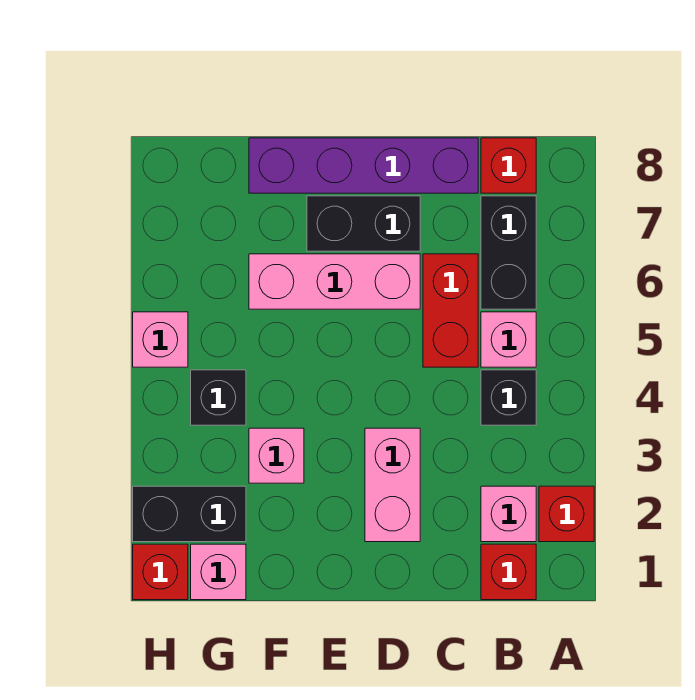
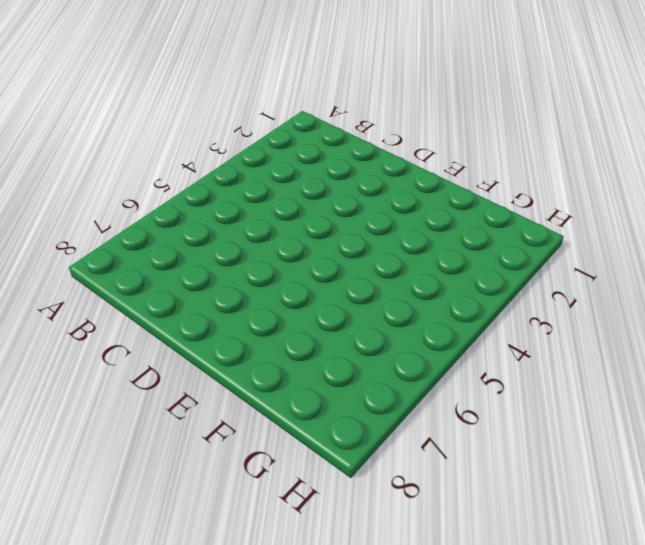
none -> red 1x1 brick [539,486,594,542]
none -> red 1x1 brick [481,544,536,600]
none -> pink 1x1 brick [481,486,536,542]

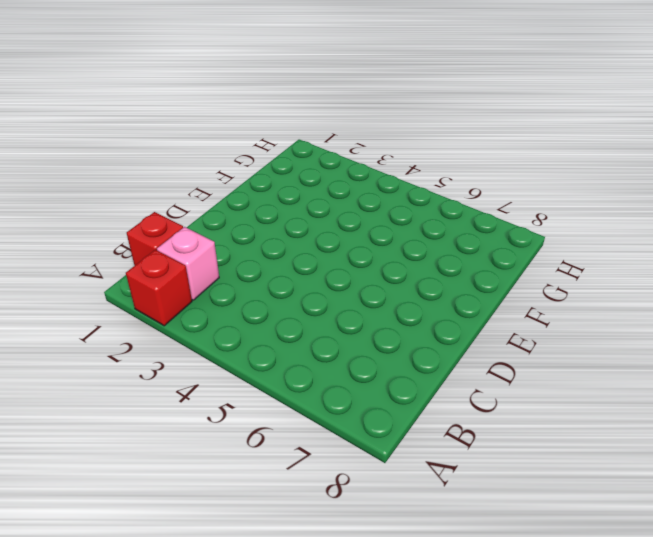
none -> black 1x1 brick [481,370,536,425]
none -> pink 1x1 brick [481,312,536,367]
none -> black 1x2 brick [481,196,536,309]

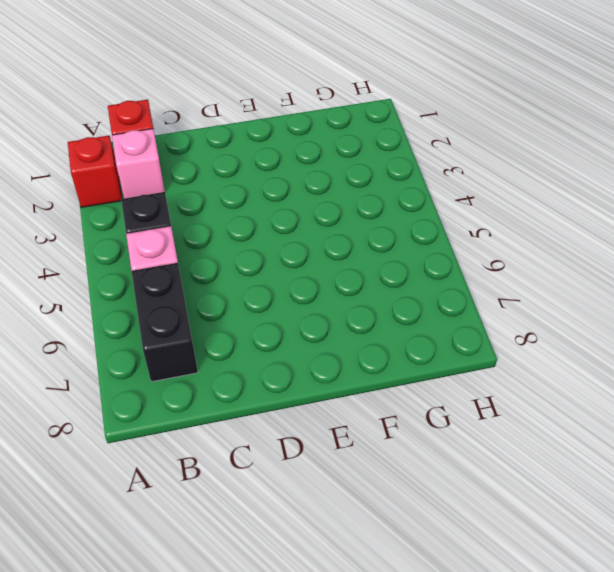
none -> red 1x1 brick [481,138,536,193]
none -> red 1x2 brick [423,254,478,367]
none -> purple 1x4 brick [249,138,478,193]

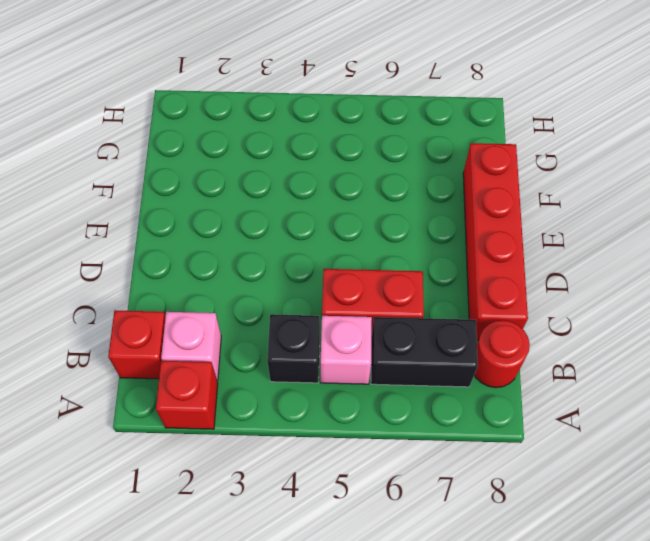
red 1x1 round brick [475,320,530,388] -> red 1x1 brick [481,138,536,193]
red 1x4 brick [463,143,528,340] -> purple 1x4 brick [249,138,478,193]
none -> pink 1x2 brick [365,428,420,542]
none -> pink 1x3 brick [249,254,420,309]
none -> black 1x2 brick [307,196,420,251]

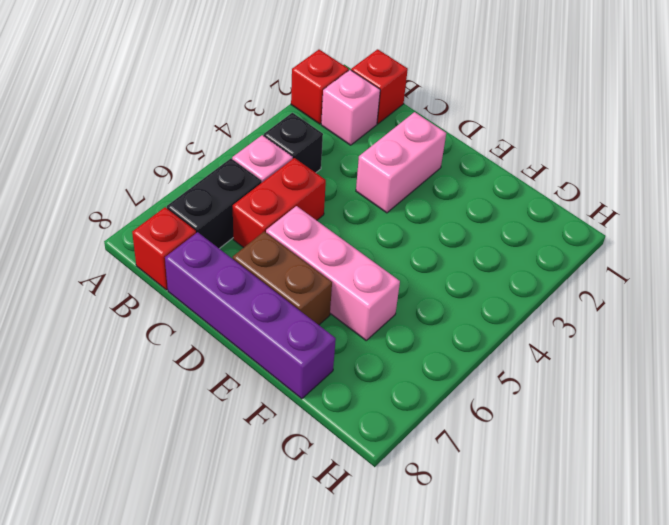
brown 1x2 brick [233,231,332,325] -> black 1x2 brick [307,196,420,251]
none -> pink 1x1 brick [249,428,304,483]
none -> pink 1x1 brick [191,544,246,600]
none -> black 1x2 brick [133,486,246,542]

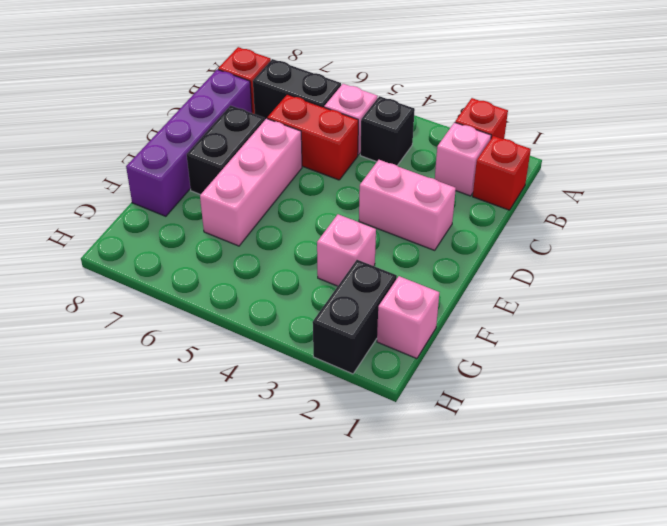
none -> black 1x1 brick [191,370,246,425]
none -> red 1x1 brick [133,544,188,600]
none -> pink 1x1 brick [133,312,188,367]

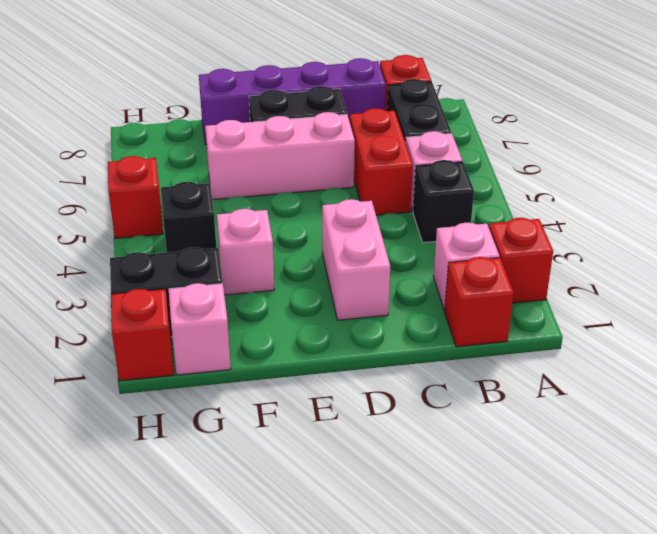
red 1x1 brick [108,156,163,239] -> pink 1x1 brick [133,312,188,367]

